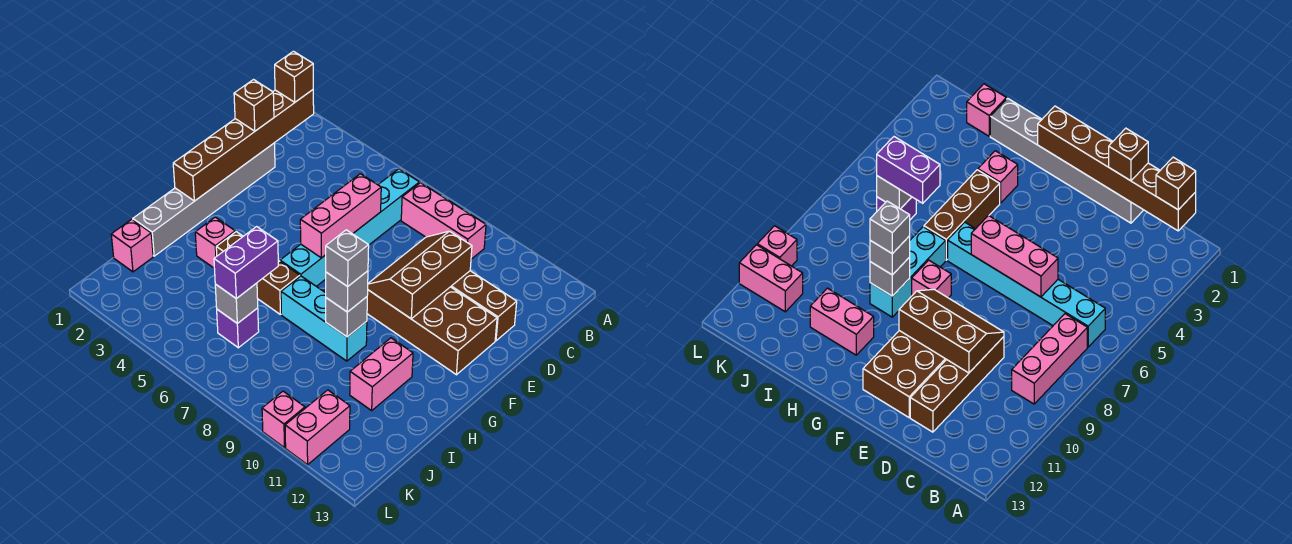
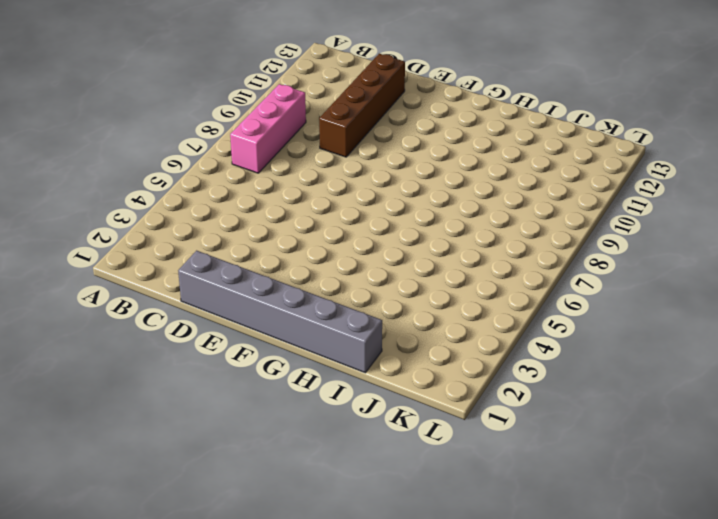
none -> cyan 1x6 brick [280,169,419,286]
none -> brown 2x4 brick [367,287,497,375]
none -> pink 1x1 brick [912,260,951,298]

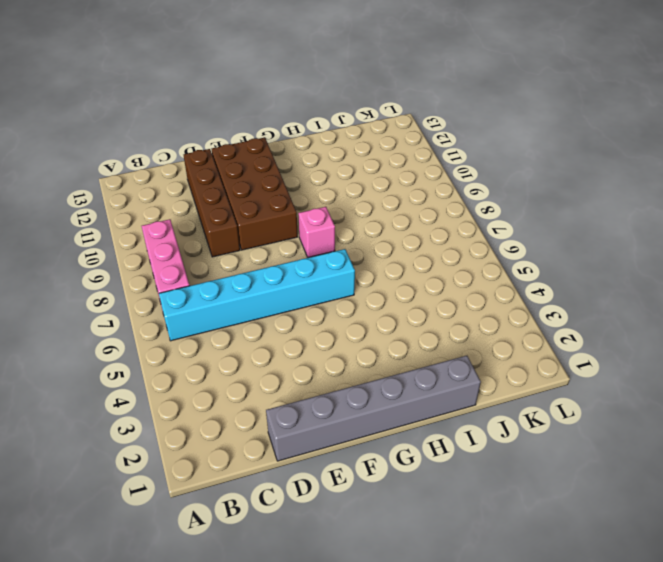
none -> pink 1x1 brick [195,217,235,268]
none -> brown 1x3 brick [216,232,300,314]
none -> cyan 1x3 brick [281,276,367,361]

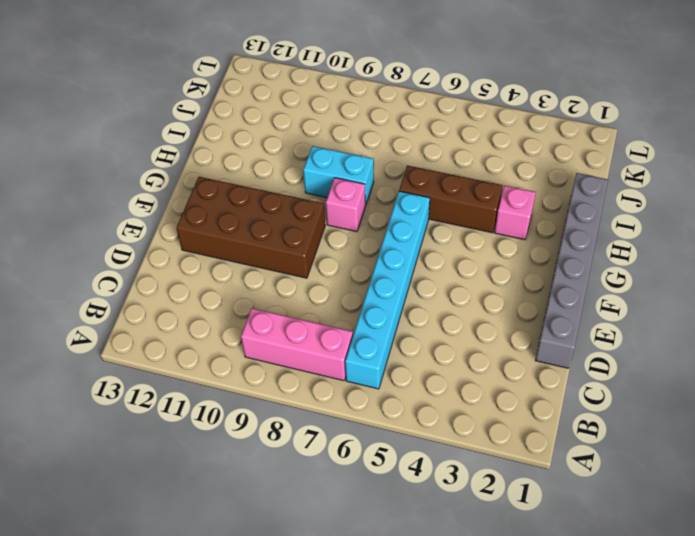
cyan 1x2 brick [303,146,374,206] -> cyan 1x3 brick [281,276,367,361]
none -> brown 1x4 brick [451,271,517,341]
none -> pink 1x2 brick [350,338,413,410]
none -> pink 1x1 brick [111,219,153,272]

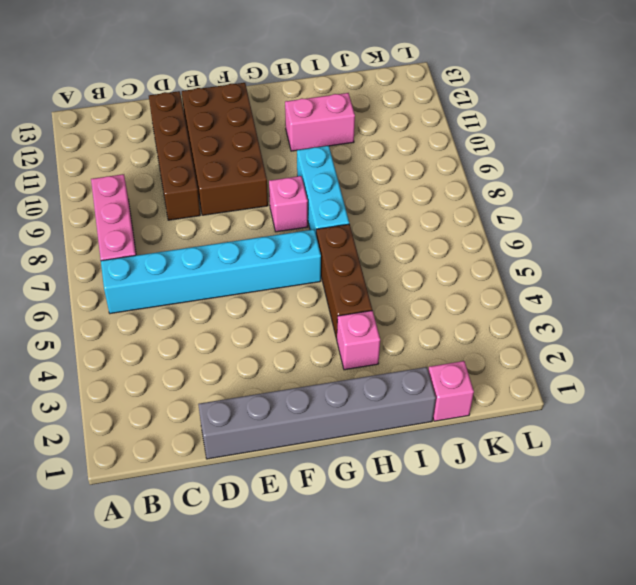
none -> purple 1x1 brick [217,308,259,348]
none -> pink 1x2 brick [285,390,350,465]
none -> pink 1x1 brick [262,391,305,448]

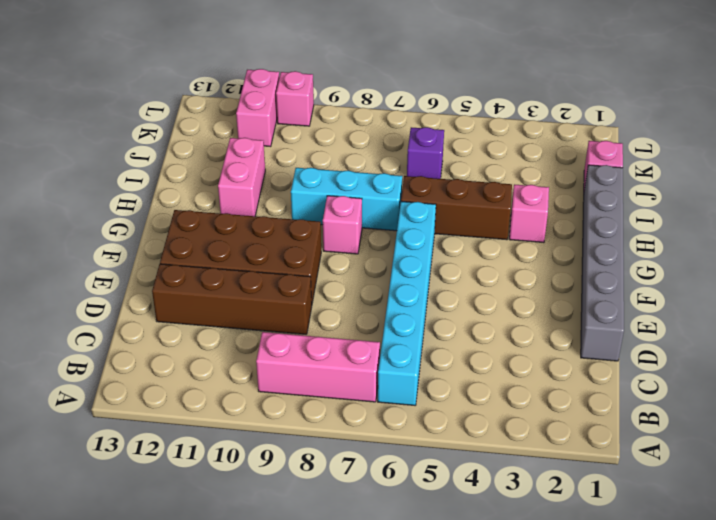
none -> brown 1x6 brick [173,90,314,201]
none -> pink 1x3 brick [300,174,381,258]
none -> brown 2x3 slope [368,231,472,319]

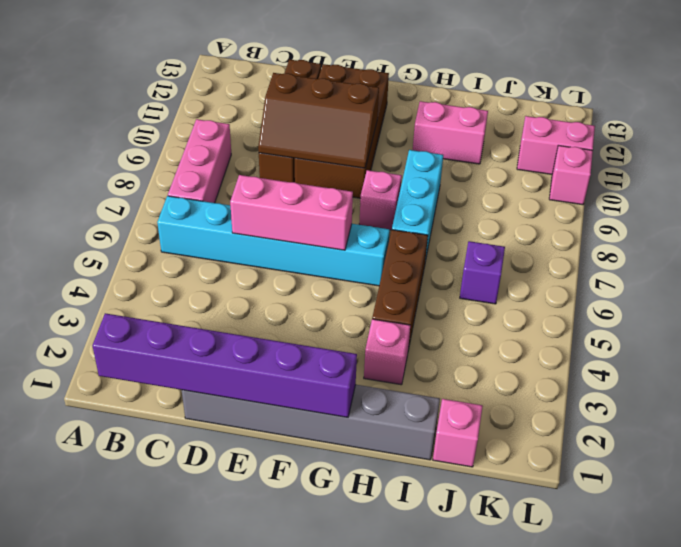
purple 1x6 brick [92,313,357,417] -> brown 1x6 brick [173,90,314,201]
none -> grey 1x1 brick [326,297,367,337]
none -> grey 1x1 brick [215,283,258,323]
none -> brown 1x1 brick [275,51,313,102]

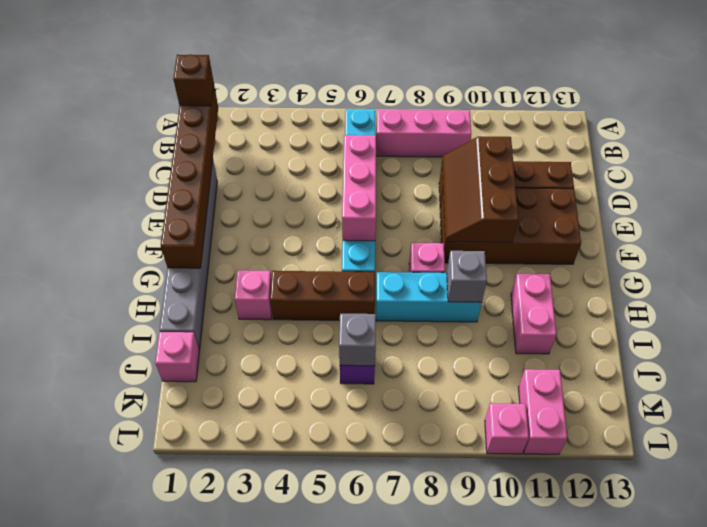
none -> brown 1x1 brick [234,80,274,131]
none -> grey 1x1 brick [326,271,368,312]
none -> purple 1x2 brick [214,227,278,299]

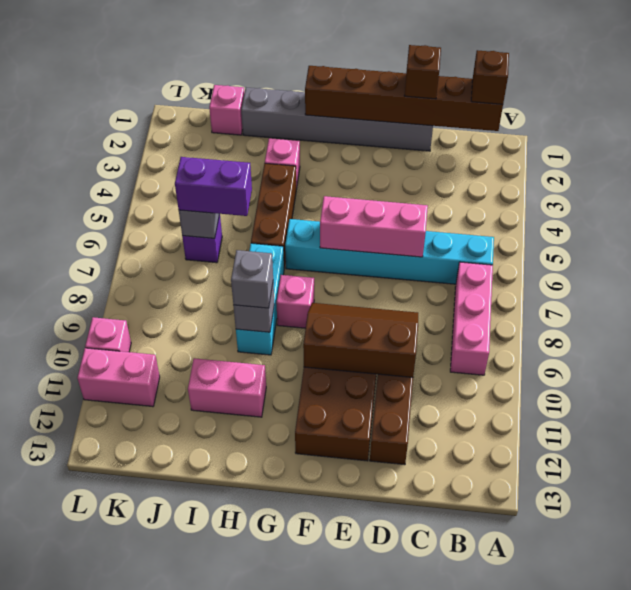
none -> grey 1x1 brick [326,230,369,286]

